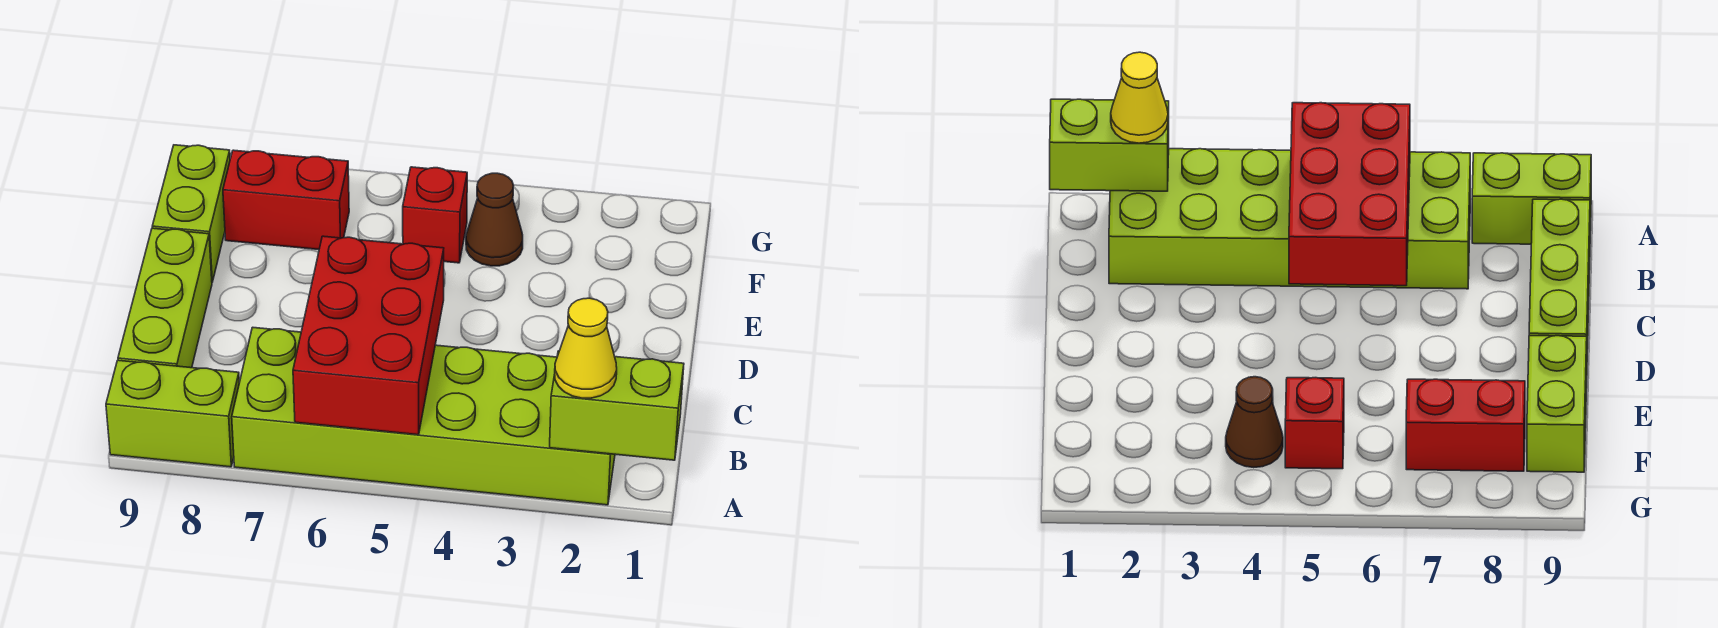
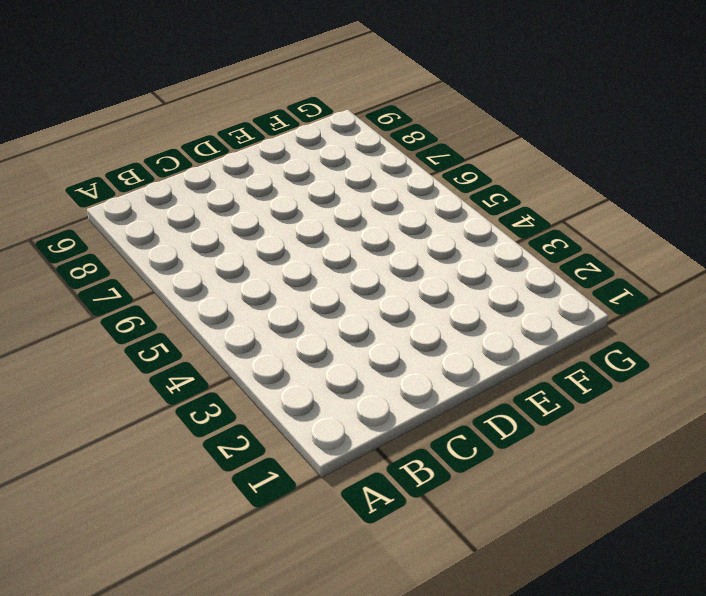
none -> lime 2x6 brick [232,327,615,505]
none -> lime 1x2 brick [106,360,239,467]

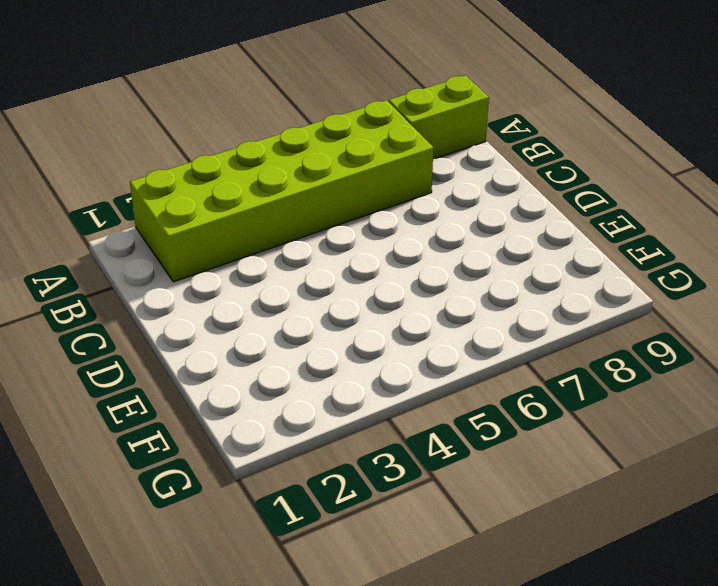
none -> lime 1x3 brick [118,228,212,368]
none -> lime 1x2 brick [152,145,230,282]

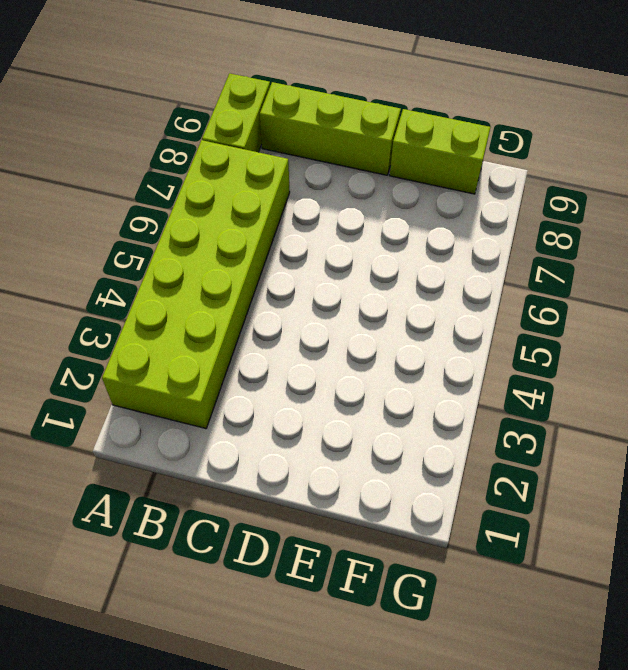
none -> brown 1x1 cone [466,173,523,266]
none -> red 1x1 brick [403,167,467,263]

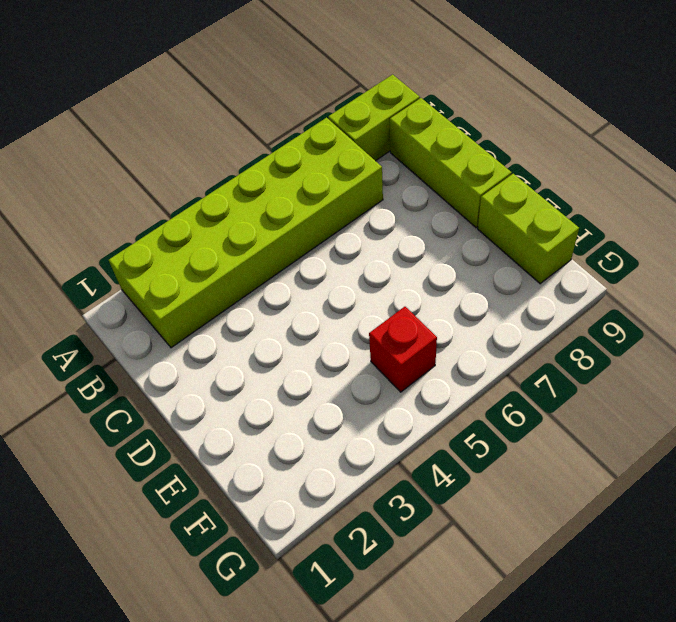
none -> brown 1x1 cone [466,173,523,266]
none -> red 1x2 brick [223,150,349,250]

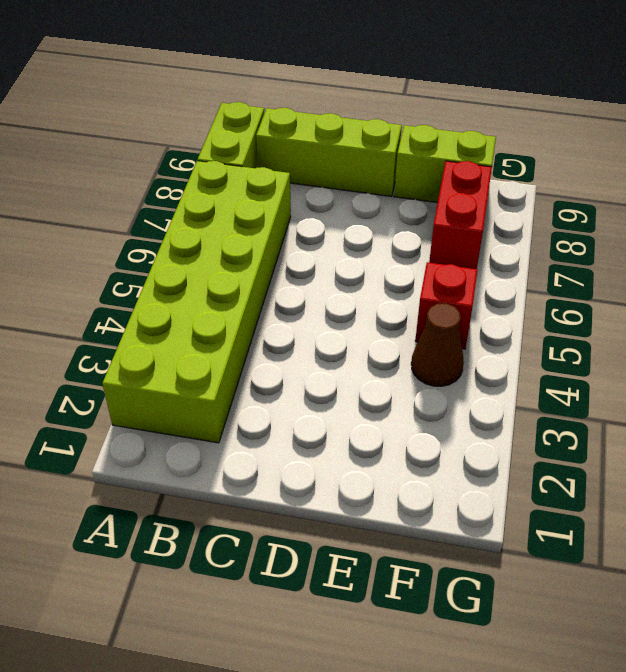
none -> lime 1x2 brick [550,351,684,460]
none -> red 2x3 brick [293,236,444,435]

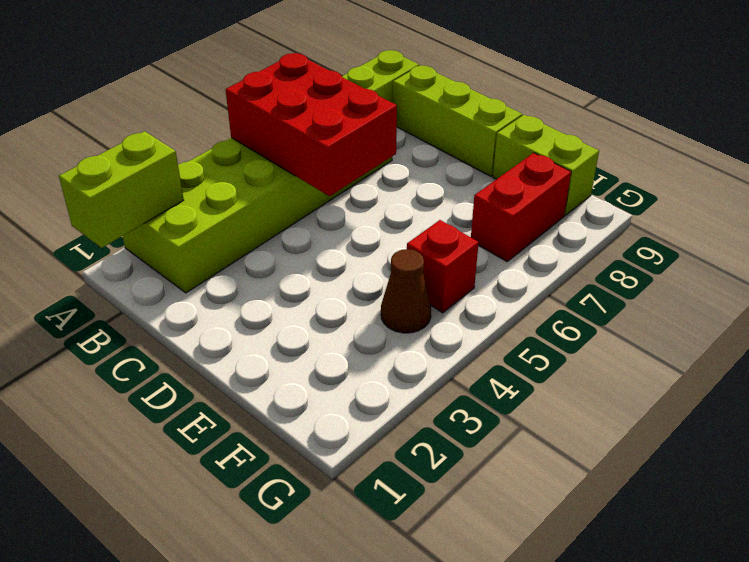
none -> yellow 1x1 cone [555,298,617,398]

